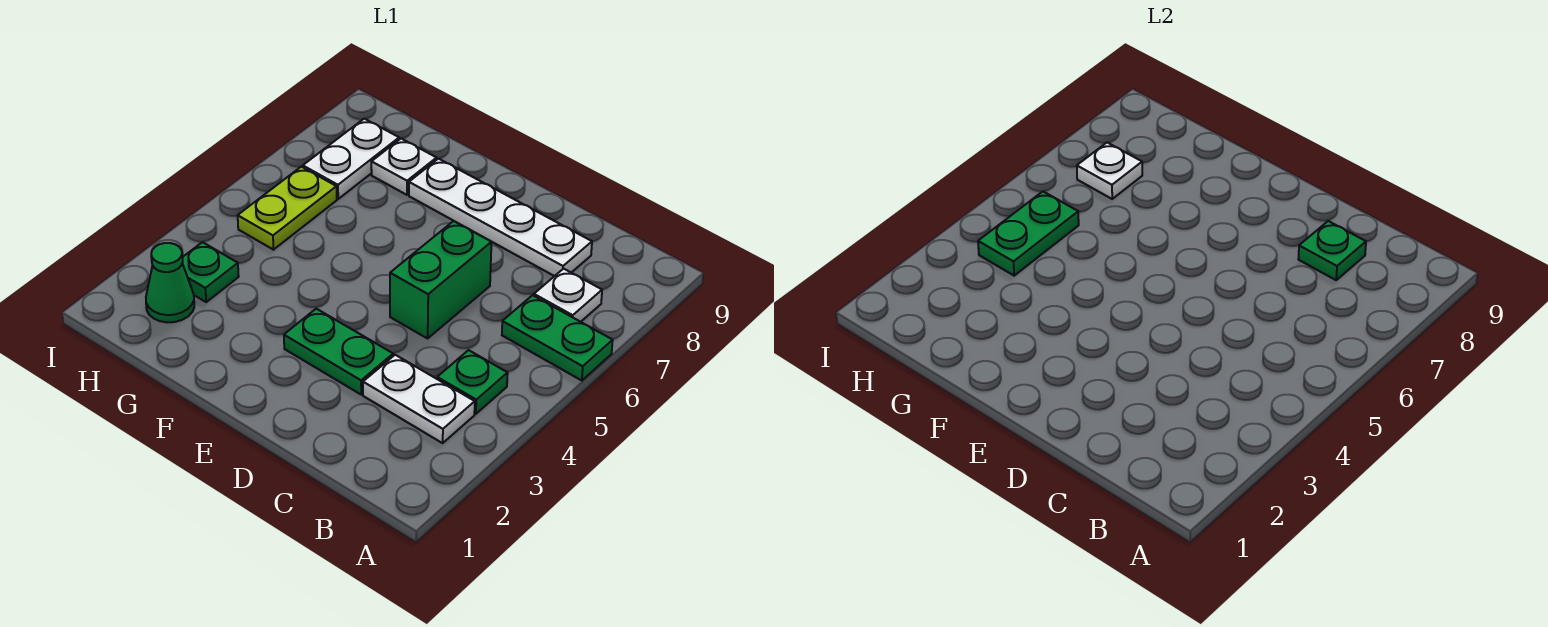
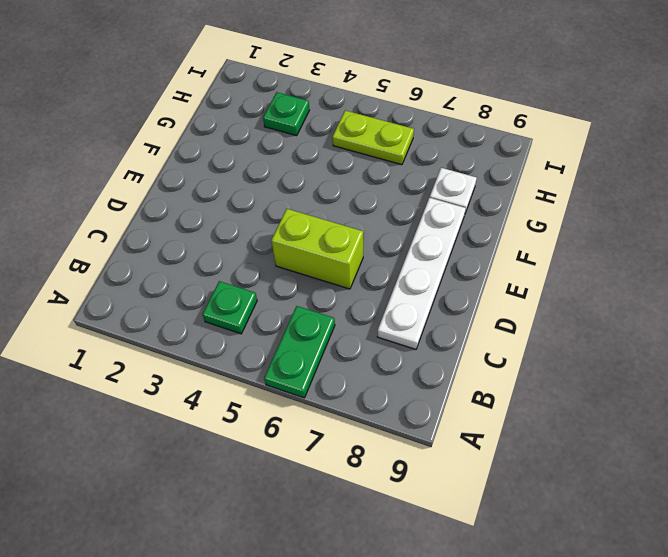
lime 1x2 brick [271,209,363,289] -> green 1x2 brick [390,221,491,338]
none -> white 1x2 plate [363,355,475,443]
none -> white 1x1 plate [534,269,602,322]
none -> green 1x2 plate [284,309,393,394]

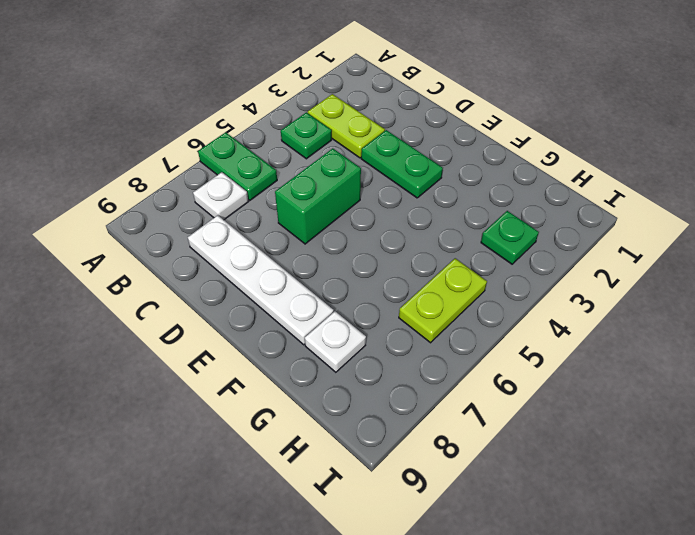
lime 1x2 plate [308,94,385,158] -> white 1x2 plate [363,355,475,443]
none -> green 1x1 cone [146,243,194,322]
none -> white 1x2 plate [303,119,399,199]
none -> green 1x1 plate [1298,221,1366,280]

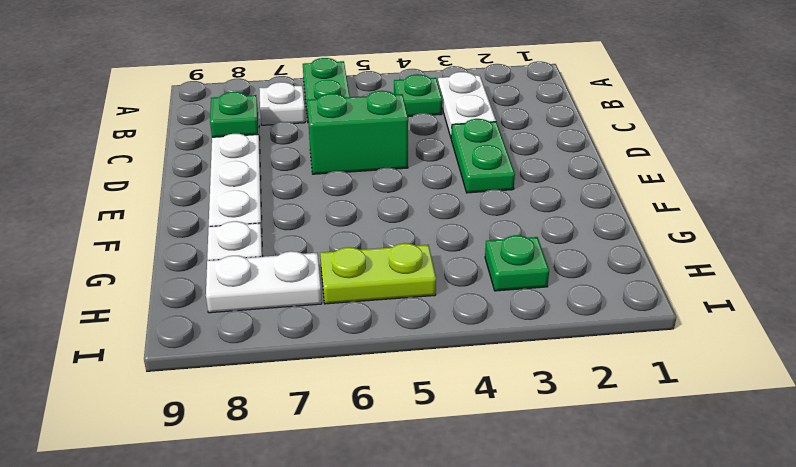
none -> green 1x1 cone [146,243,194,322]
none -> green 1x2 plate [978,191,1079,276]
none -> white 1x1 plate [1077,143,1142,199]

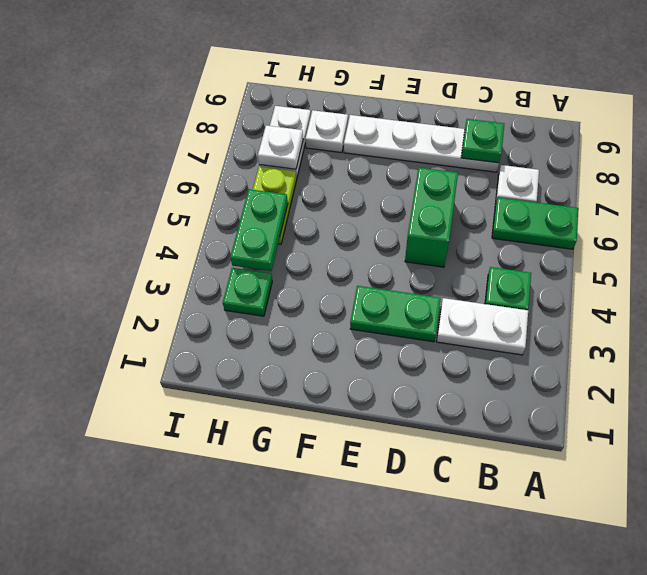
none -> green 1x1 cone [146,243,194,322]

